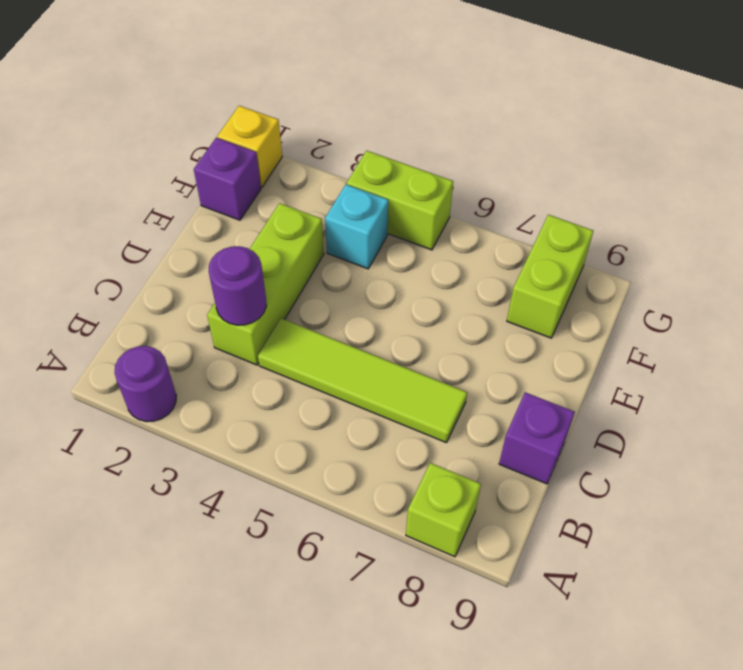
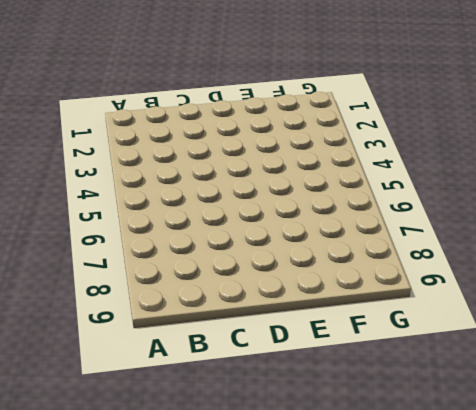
none -> purple 1x1 round brick [114,346,176,422]
none -> lime 1x1 brick [406,463,481,557]

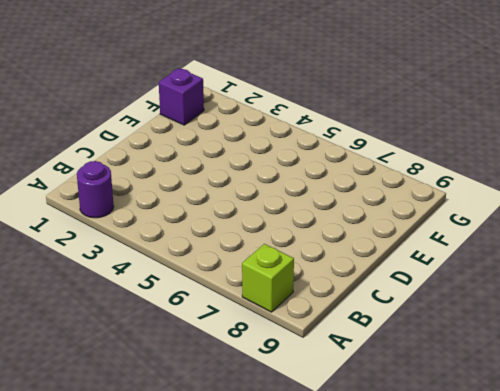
none -> lime 1x3 brick [207,203,324,365]
none -> lime 1x4 tile [258,318,467,443]

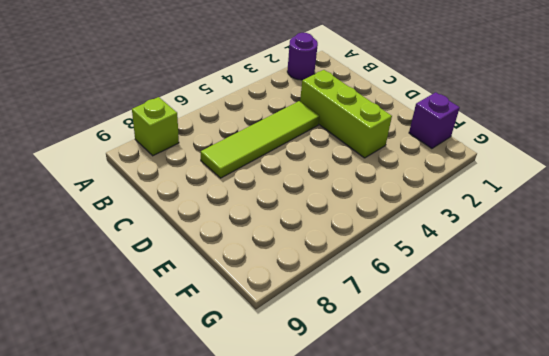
none -> purple 1x1 brick [499,392,575,484]
none -> cyan 1x1 brick [325,184,388,269]

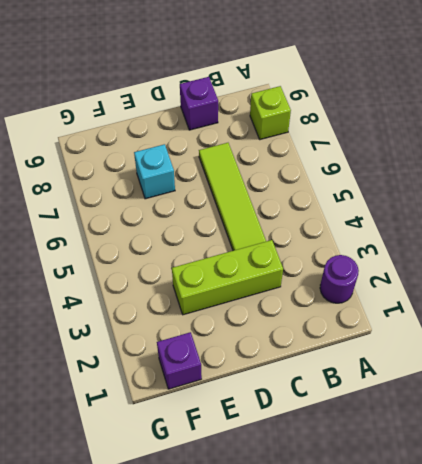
cyan 1x1 brick [134,144,175,199] -> cyan 1x1 brick moved to [325,184,388,269]
none -> lime 1x2 brick [507,215,593,338]
none -> yellow 1x1 brick [217,106,282,187]

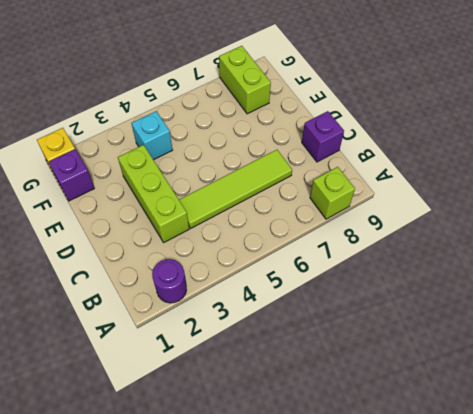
none -> lime 1x2 brick [347,151,453,250]
none -> purple 1x1 round brick [209,246,266,325]

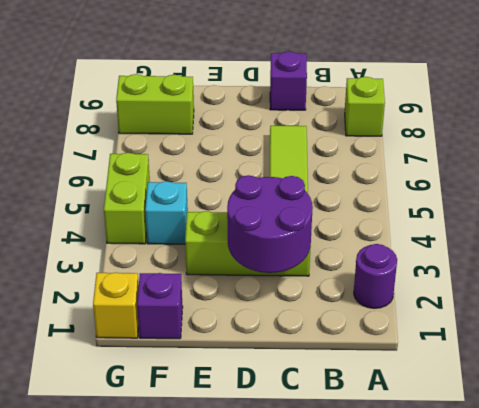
purple 2x2 round brick [227,175,313,273] -> purple 1x1 round brick [209,246,266,325]

